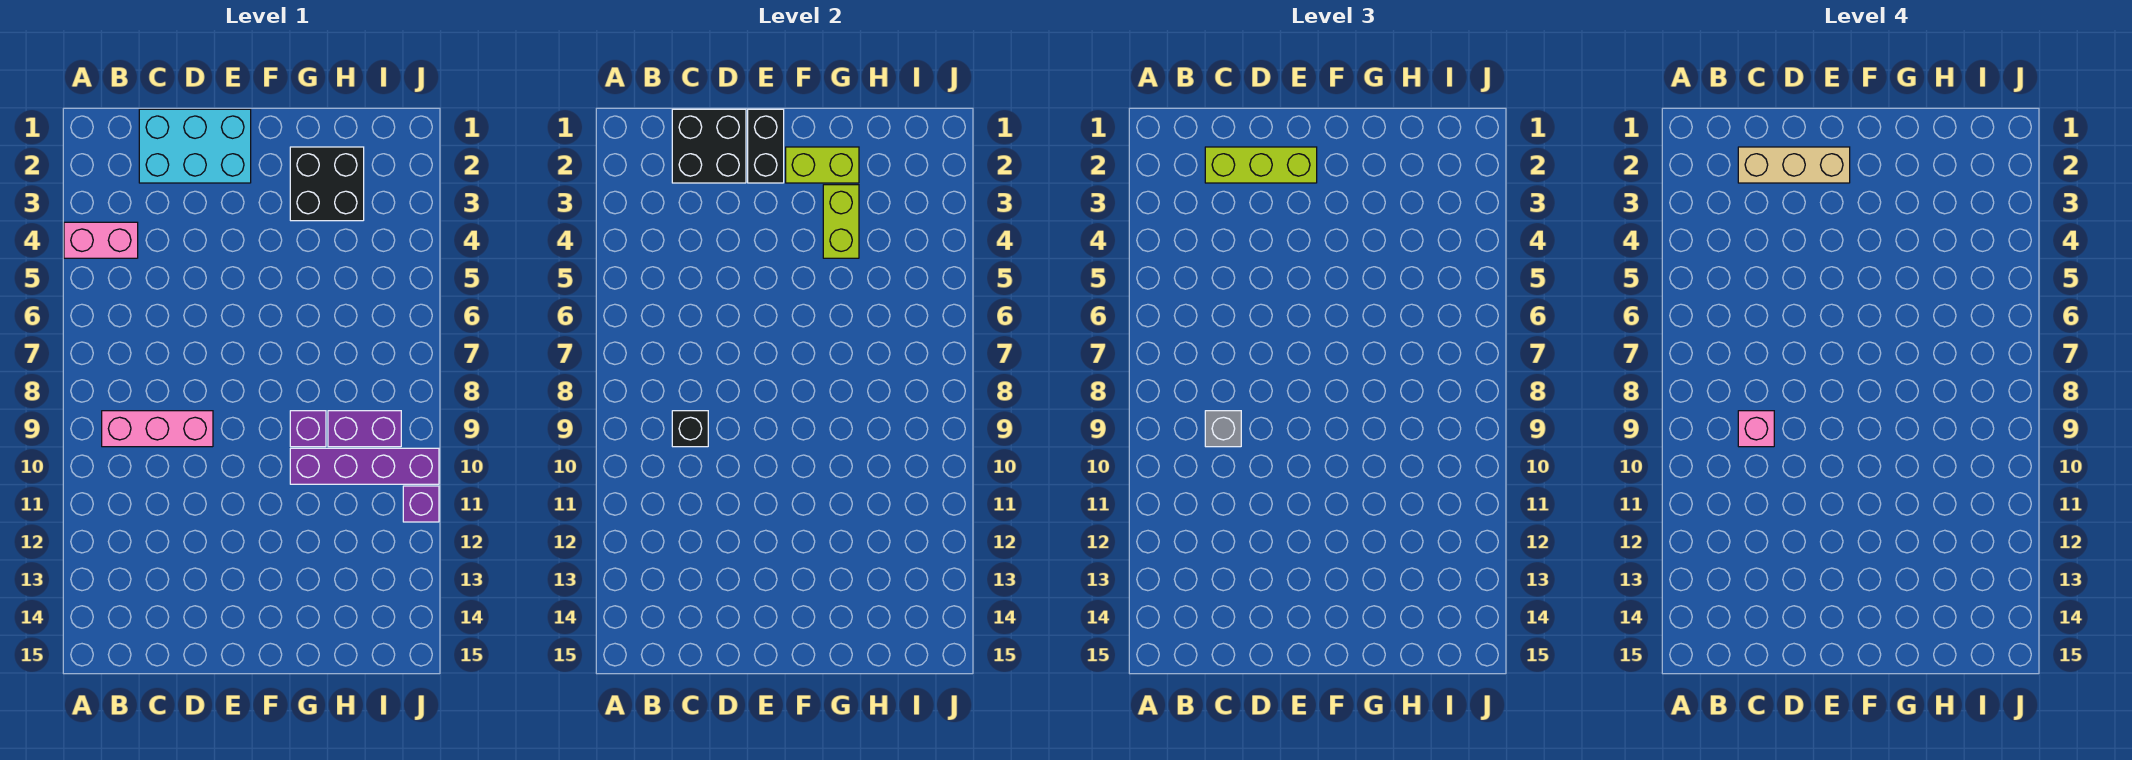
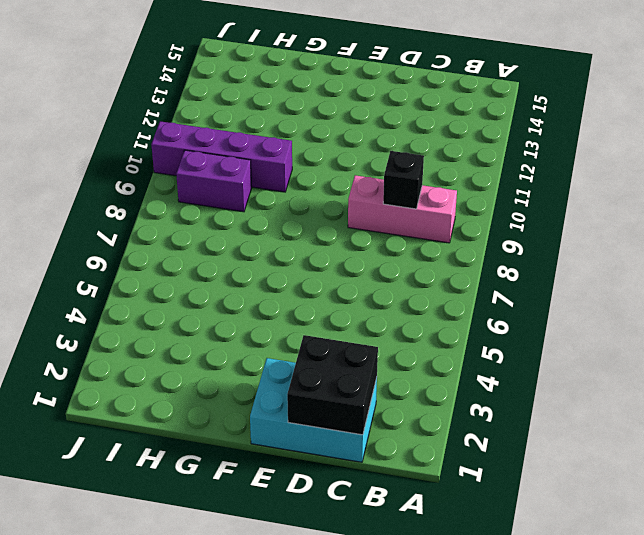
none -> pink 1x2 brick [64,222,138,258]
none -> black 2x2 brick [290,147,364,221]
none -> purple 1x1 brick [290,411,326,447]

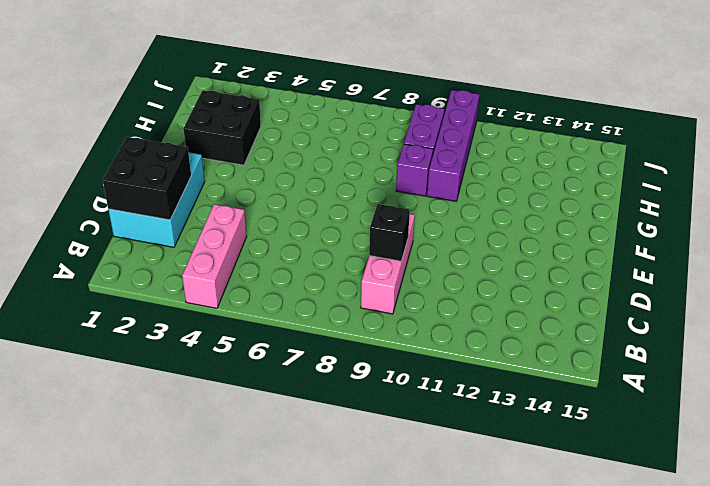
pink 1x3 brick [182,204,247,308] -> pink 1x2 brick [64,222,138,258]
none -> purple 1x1 brick [403,486,439,522]
none -> black 1x2 brick [748,109,784,183]
none -> lime 1x2 brick [786,147,859,183]

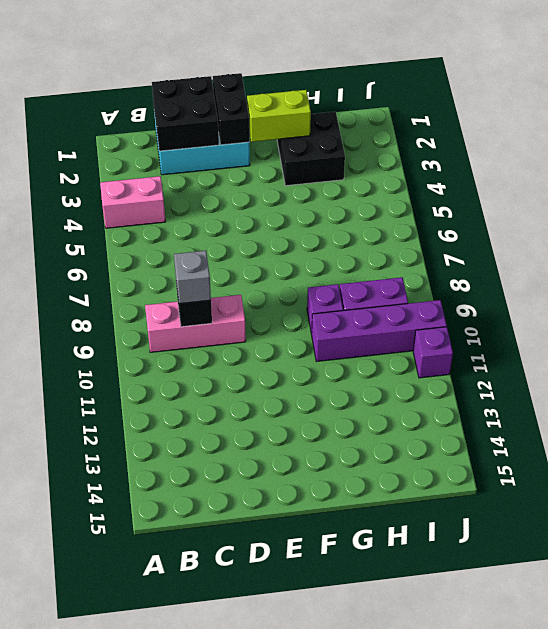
none -> lime 1x2 brick [823,185,859,258]
none -> lime 1x3 brick [1205,147,1317,183]
none -> tan 1x3 brick [1738,147,1850,183]

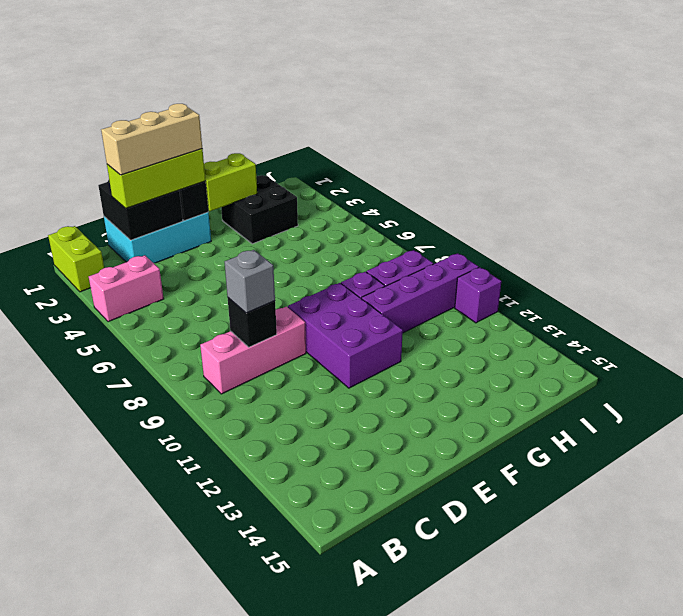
lime 1x2 brick [48,226,104,292] -> lime 1x2 brick moved to [823,185,859,258]
purple 2x3 brick [288,283,403,388] -> none
none -> pink 1x1 brick [1738,411,1774,447]

